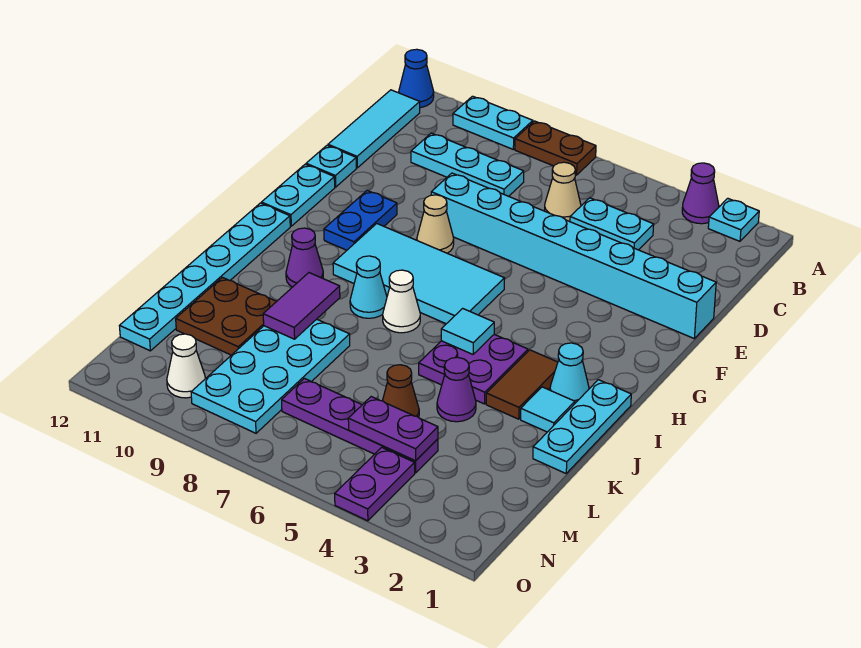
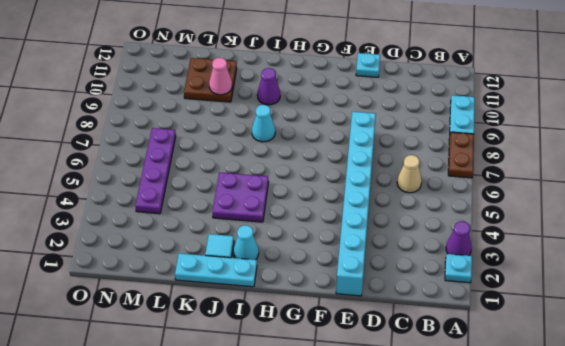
pink 1x1 cone [209,58,232,95] -> none
none -> blue 1x1 cone [399,49,434,108]
none -> cyan 1x3 tile [328,90,420,168]
none -> cyan 1x2 plate [570,198,654,250]
none -> cyan 1x3 plate [411,133,524,196]

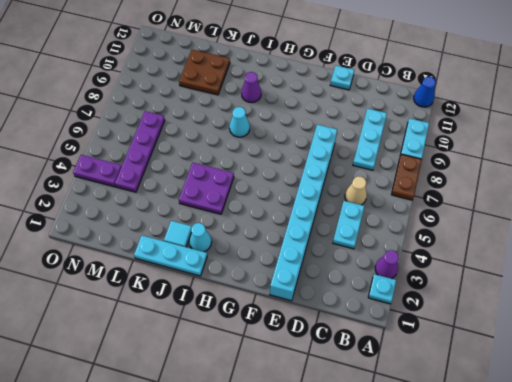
none -> cyan 1x3 tile [328,90,420,168]
none -> tan 1x1 cone [417,195,454,253]
none -> blue 1x2 plate [324,190,397,250]
none -> cyan 1x2 plate [261,164,335,226]

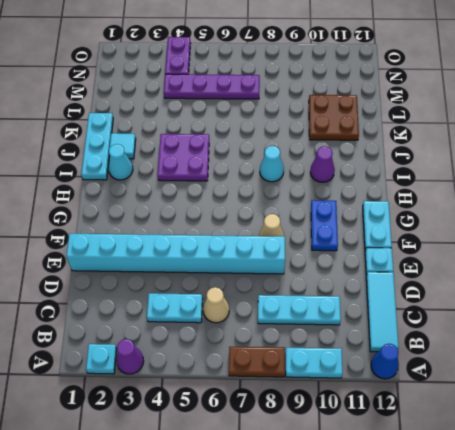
none -> cyan 2x4 tile [333,224,505,324]
none -> cyan 1x6 plate [120,203,290,351]
none -> brown 1x2 tile [486,350,558,419]
none -> white 1x1 cone [383,270,420,333]

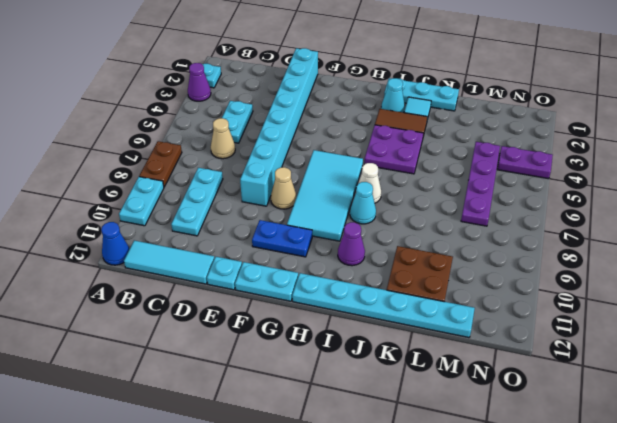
none -> purple 1x1 cone [437,357,476,422]
none -> cyan 2x4 plate [191,319,350,433]
none -> brown 1x1 cone [382,365,419,418]
none -> white 1x1 cone [167,334,206,398]

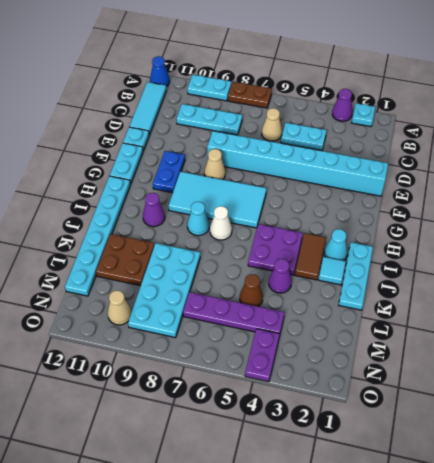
tan 1x1 cone [108,290,131,325] -> white 1x1 cone [167,334,206,398]
none -> cyan 1x1 tile [441,308,494,354]
none -> purple 1x2 tile [263,273,340,339]
none -> purple 1x2 plate [348,397,438,461]

